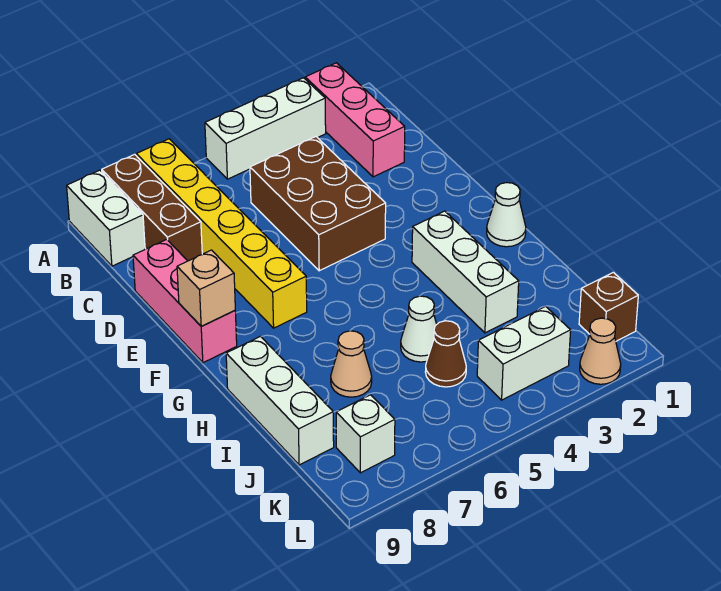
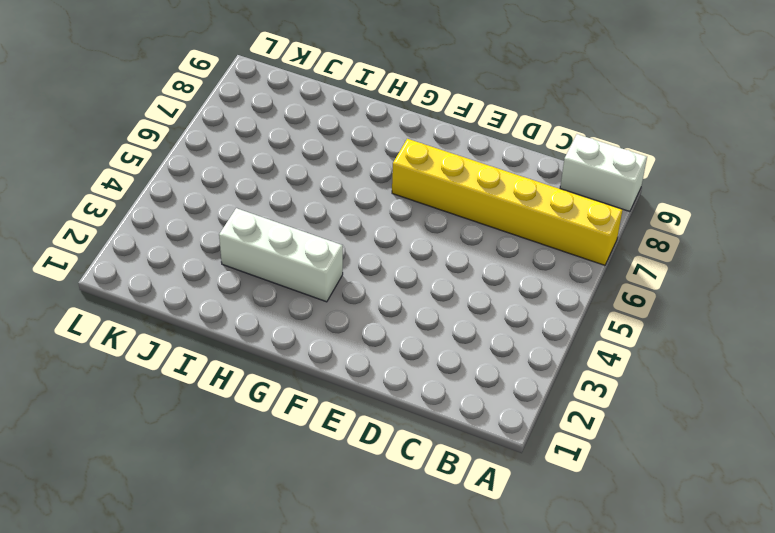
none -> pink 1x3 brick [305,63,405,177]
none -> white 1x3 brick [205,78,326,179]
none -> brown 1x3 brick [102,154,202,261]

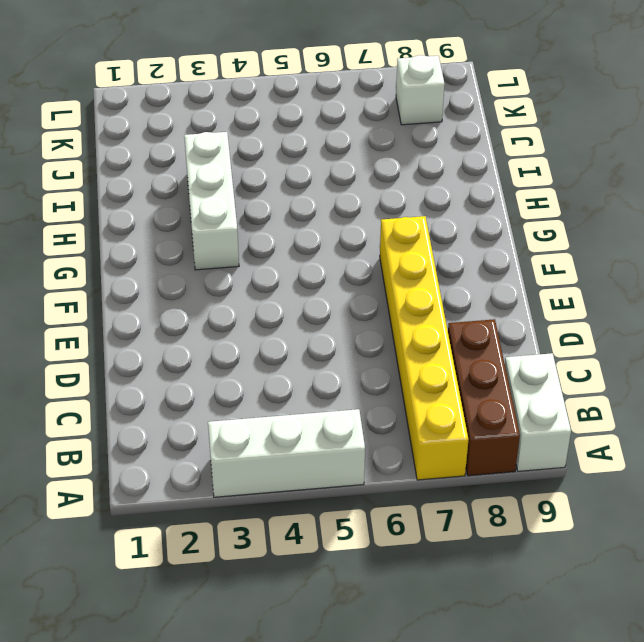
none -> pink 1x3 brick [305,63,405,177]
none -> brown 2x3 brick [250,137,386,271]
none -> pink 1x3 brick [133,239,237,363]

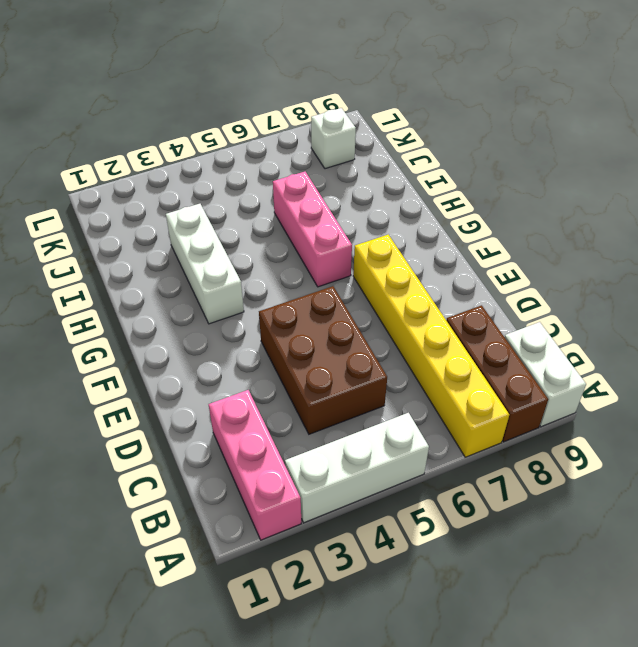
pink 1x3 brick [273,172,352,287] -> pink 1x3 brick moved to [133,239,237,363]
none -> white 1x1 cone [487,183,526,247]
none -> white 1x3 brick [226,336,334,465]
none -> white 1x1 cone [401,296,437,362]

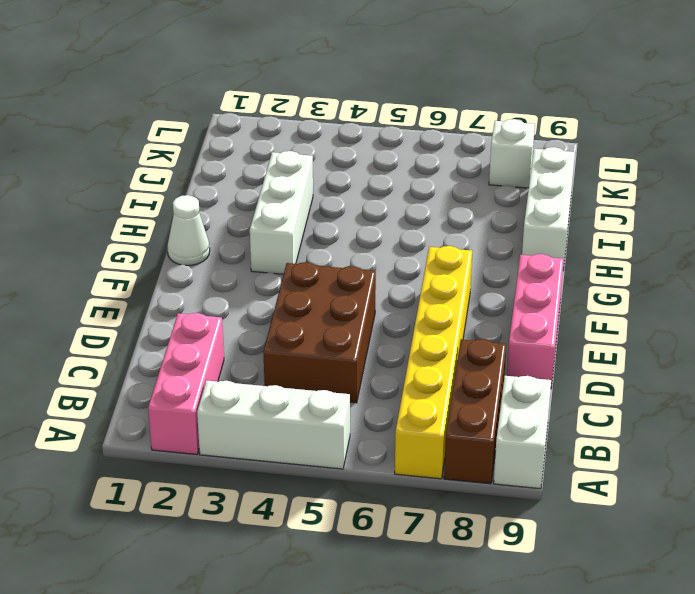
none -> white 1x1 cone [401,296,437,362]
none -> tan 1x1 cone [331,331,372,397]
none -> brown 1x1 cone [425,321,466,387]

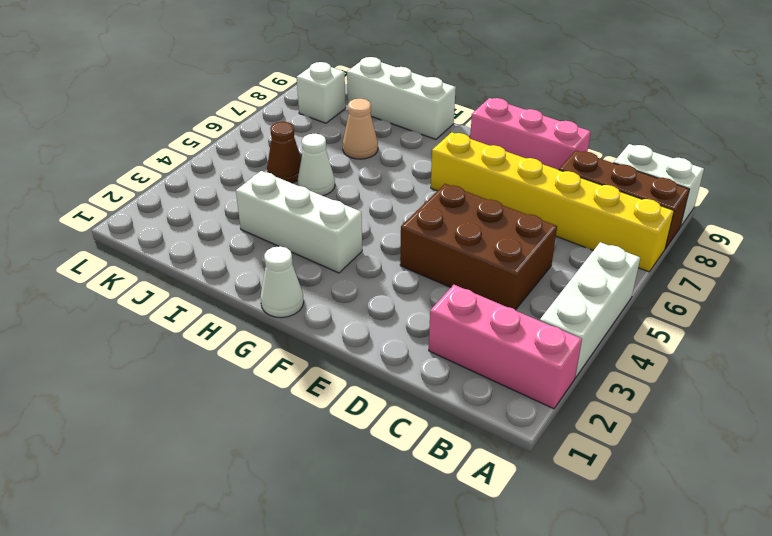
none -> brown 1x1 brick [579,272,638,341]
none -> white 1x2 brick [477,306,571,400]
none -> tan 1x1 cone [580,318,621,384]

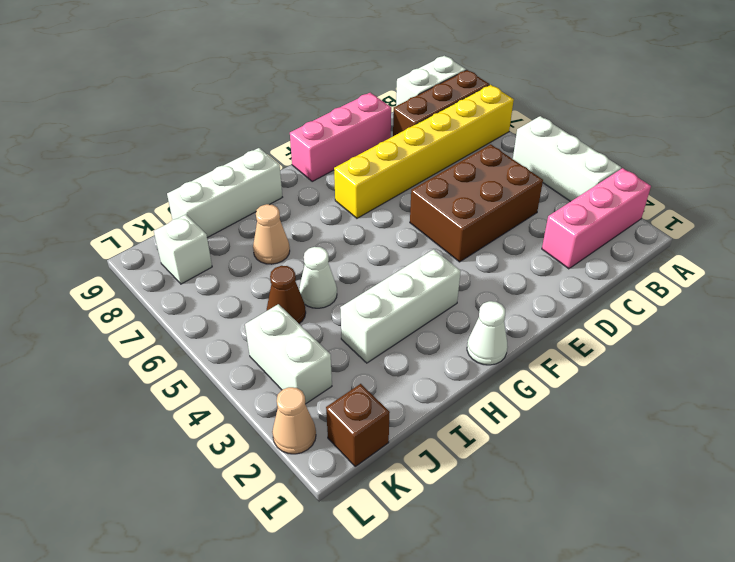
none -> tan 1x1 brick [177,250,235,326]

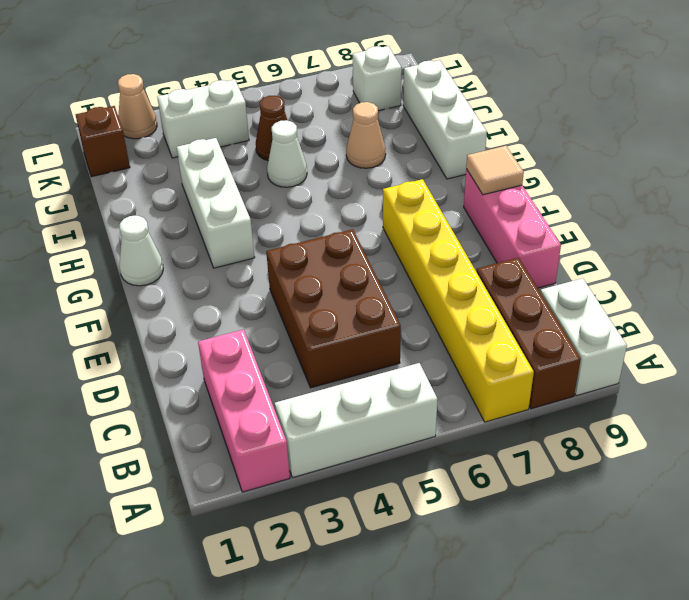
tan 1x1 tile [466,146,524,195] -> tan 1x1 brick [177,250,235,326]

